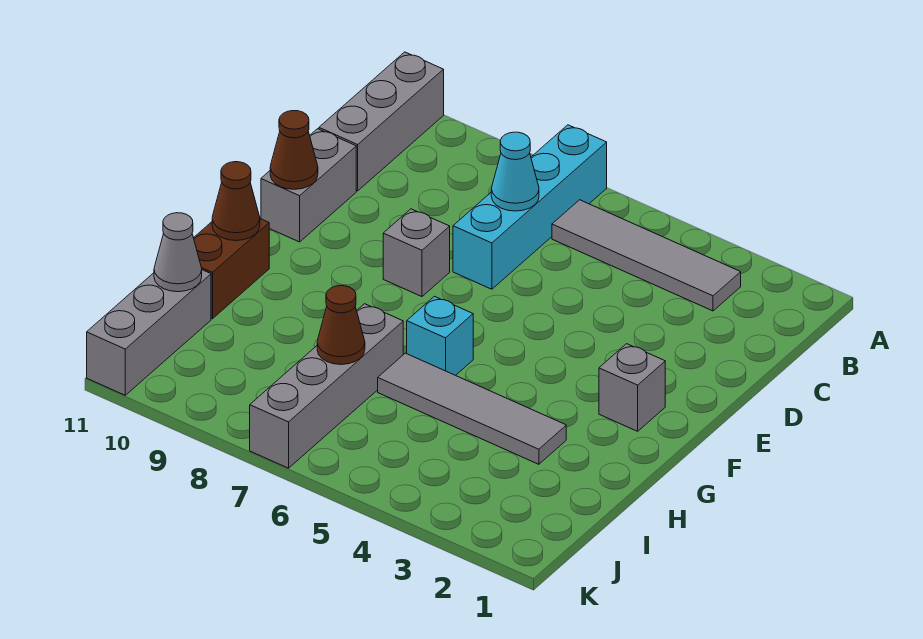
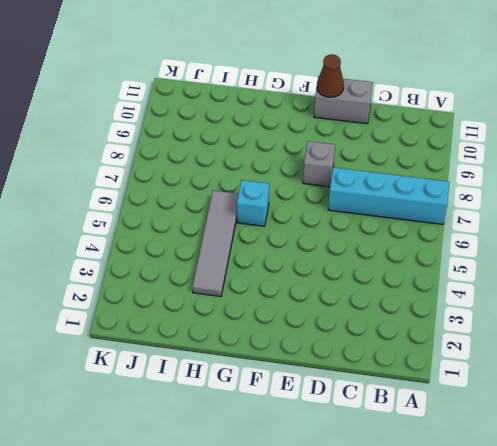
none -> grey 1x3 brick [319,52,444,191]
none -> grey 1x4 tile [552,200,741,311]
none -> grey 1x1 brick [599,344,665,431]

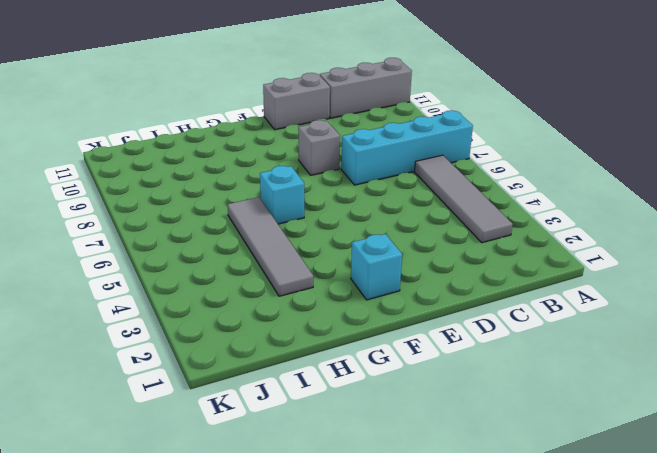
cyan 1x1 brick [351,234,402,300] -> grey 1x1 brick [599,344,665,431]
none -> brown 1x2 brick [194,219,269,319]
none -> grey 1x4 brick [250,304,403,468]
none -> grey 1x3 brick [87,270,211,395]

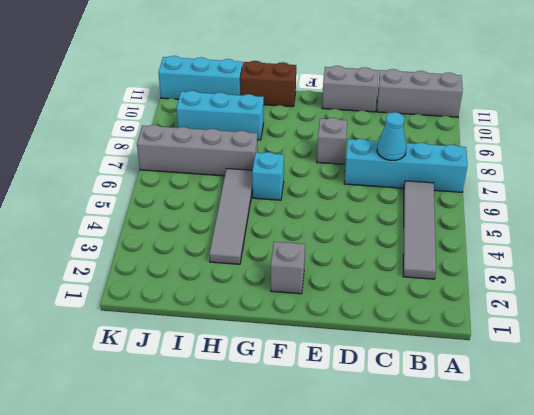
cyan 1x3 brick [176,91,264,140] -> none
cyan 1x3 brick [158,56,242,99] -> grey 1x3 brick [87,270,211,395]
none -> brown 1x1 cone [270,111,318,189]
none -> brown 1x1 cone [212,162,260,241]
none -> brown 1x1 cone [317,286,365,365]

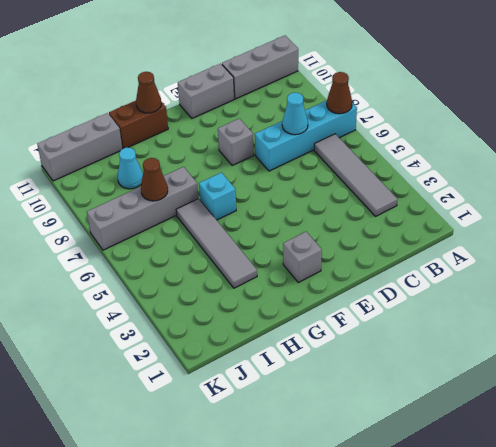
brown 1x1 cone [327,72,352,114] -> brown 1x1 cone moved to [270,111,318,189]
cyan 1x1 cone [118,147,143,189] -> none
none -> grey 1x1 cone [154,213,202,292]

